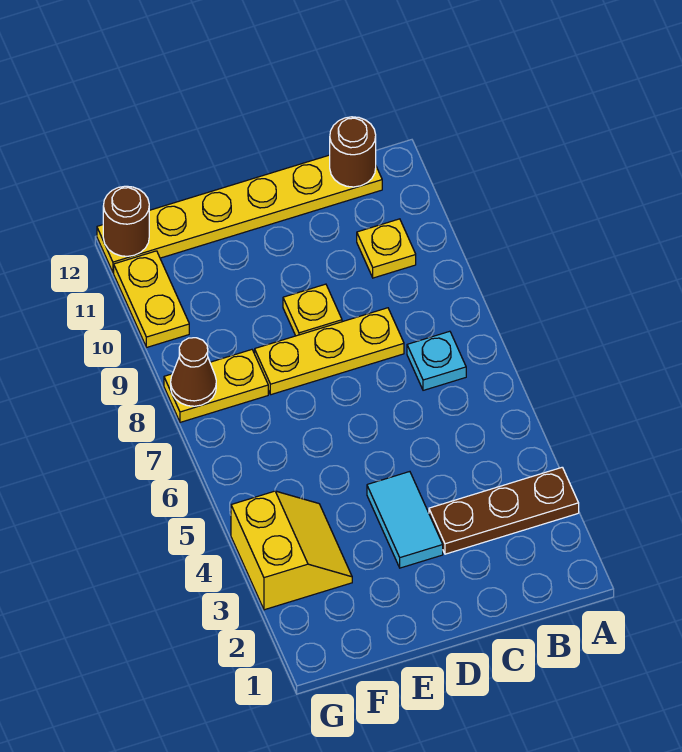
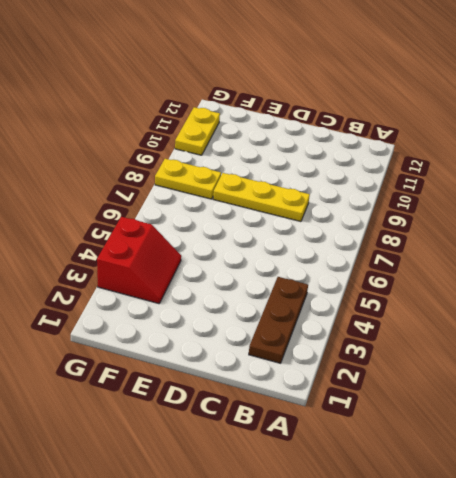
brown 1x3 plate [249,277,308,363] -> brown 1x3 plate turned to [429,467,579,554]
red 2x2 slope [97,217,181,304] -> yellow 2x2 slope [231,491,352,610]
none -> cyan 1x1 plate [407,331,466,390]
none -> yellow 1x1 plate [357,219,416,278]
none -> yellow 1x6 plate [97,155,382,273]

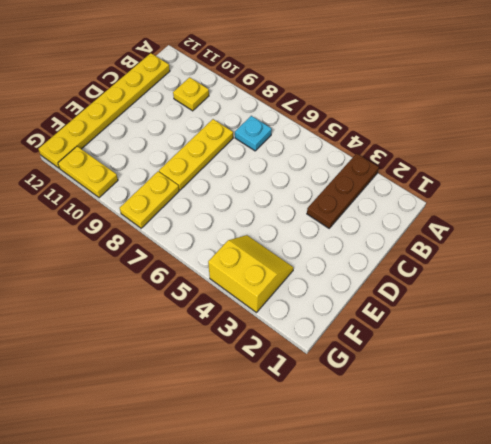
none -> cyan 1x2 tile [367,472,443,568]
none -> yellow 1x1 plate [283,284,342,336]
none -> brown 1x1 round brick [330,117,376,187]

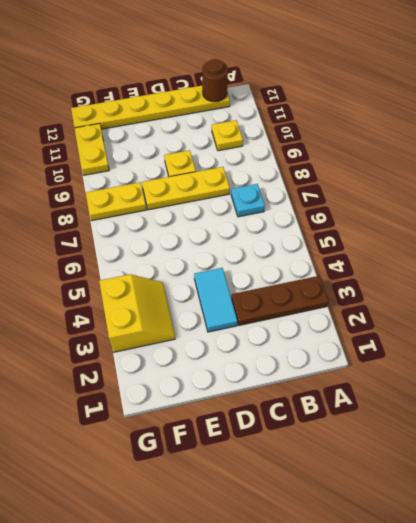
none -> brown 1x1 cone [171,338,216,406]
none -> brown 1x1 round brick [103,186,149,256]

